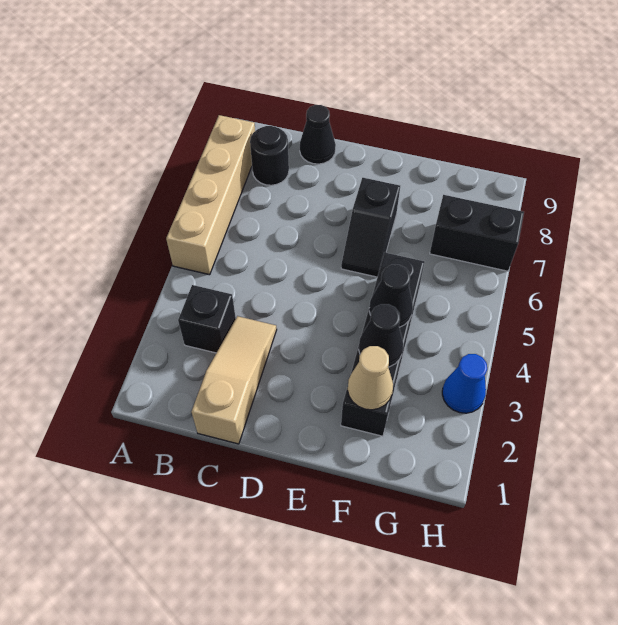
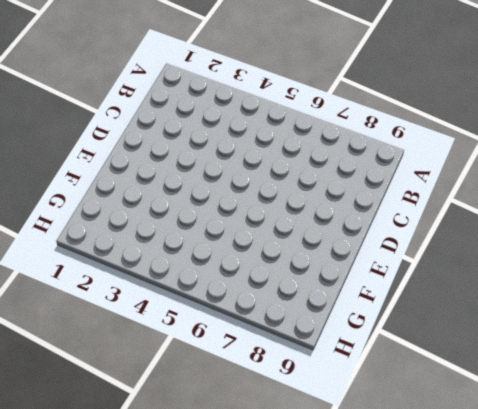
none -> tan 1x4 brick [166,115,255,275]
none -> black 1x1 brick [178,285,236,353]
none -> black 1x1 round brick [250,126,289,185]

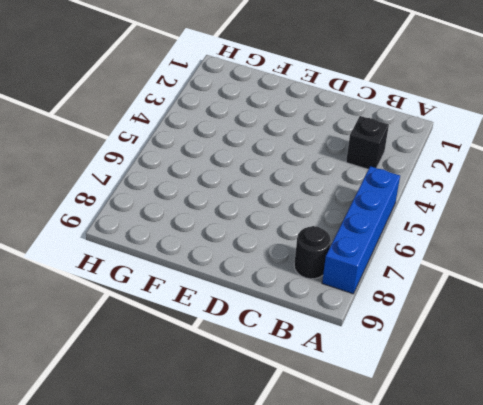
blue 1x4 brick [322,166,400,294] -> tan 1x4 brick [166,115,255,275]
none -> tan 1x3 slope [191,316,277,444]
none -> black 1x1 cone [300,105,336,164]
none -> black 1x2 slope [341,178,400,277]

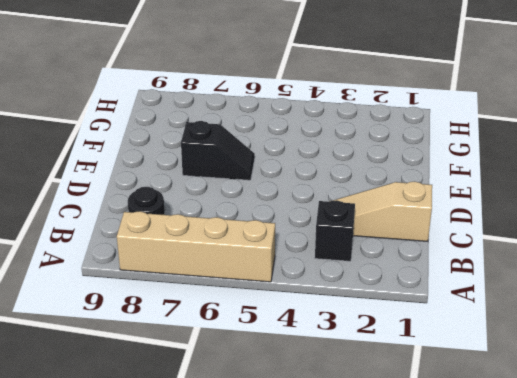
none -> black 1x1 cone [300,105,336,164]
none -> black 1x4 brick [341,252,424,436]
none -> black 1x2 brick [430,195,524,271]

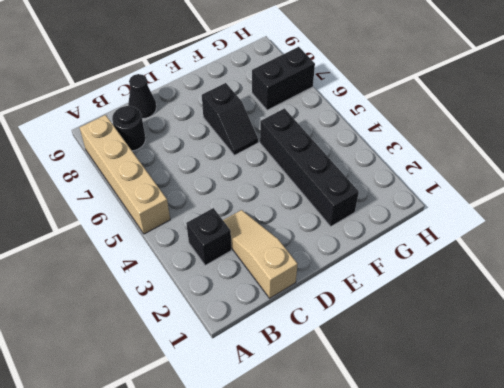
none -> blue 1x1 cone [442,354,487,413]
none -> tan 1x1 cone [348,346,393,410]
none -> black 1x1 cone [359,304,403,367]

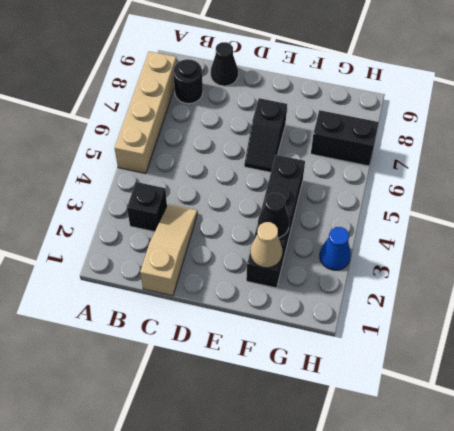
none -> black 1x1 cone [369,265,413,327]

